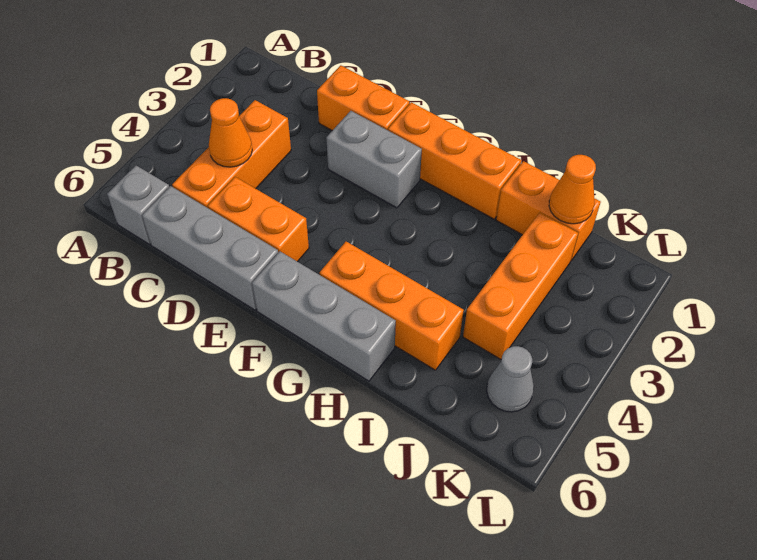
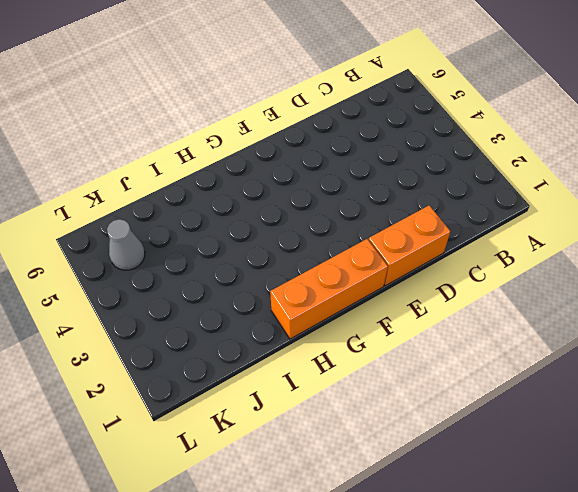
none -> grey 1x1 brick [107,166,169,244]
none -> orange 1x3 brick [172,100,291,208]
none -> grey 1x3 brick [142,186,278,310]

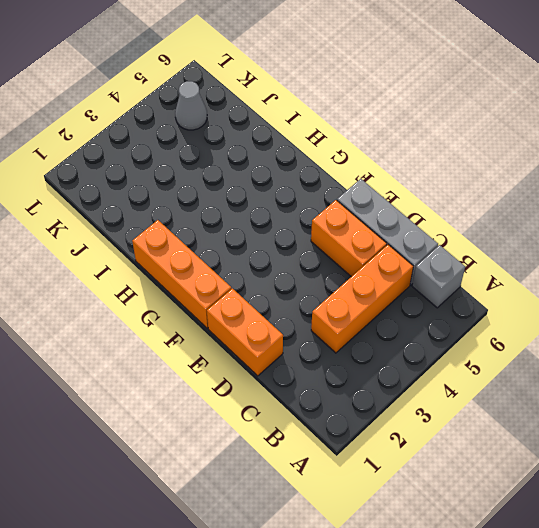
none -> grey 1x2 brick [326,111,422,208]
none -> grey 1x3 brick [252,251,396,381]
none -> orange 1x3 brick [320,242,464,370]

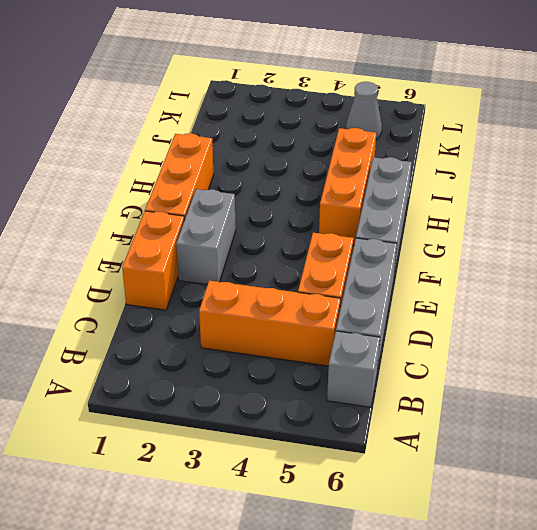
none -> orange 1x2 brick [496,161,600,261]
none -> orange 1x3 brick [463,212,578,359]
none -> orange 1x1 cone [209,98,252,167]

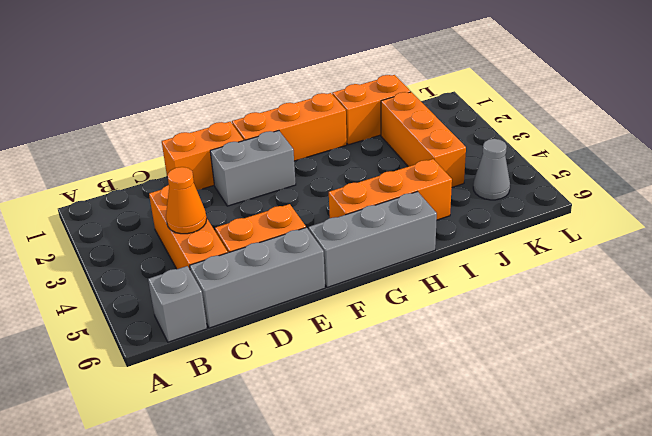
none -> orange 1x1 cone [549,155,596,224]

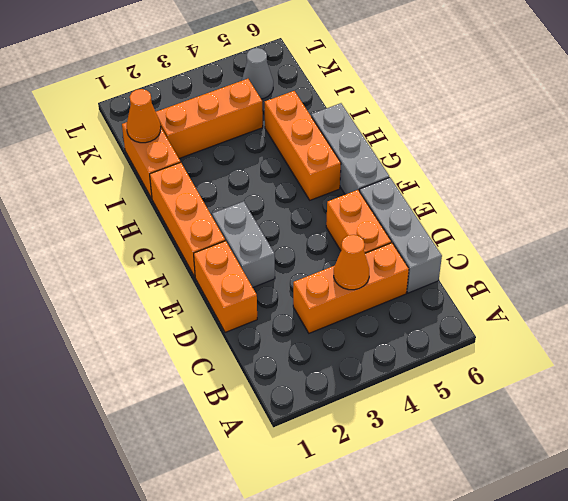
none -> grey 1x1 brick [107,166,169,244]

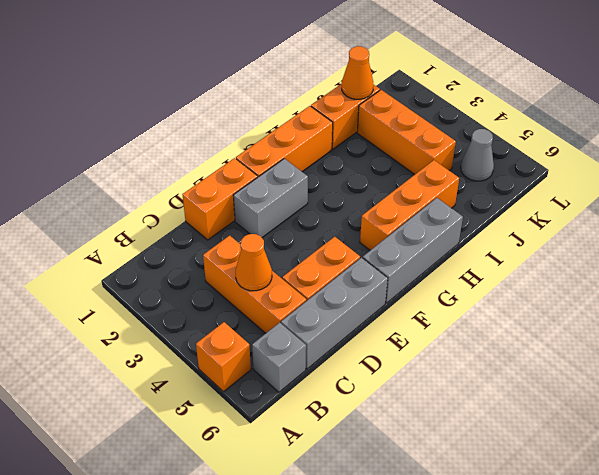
orange 1x1 brick [196,322,251,392] -> none

